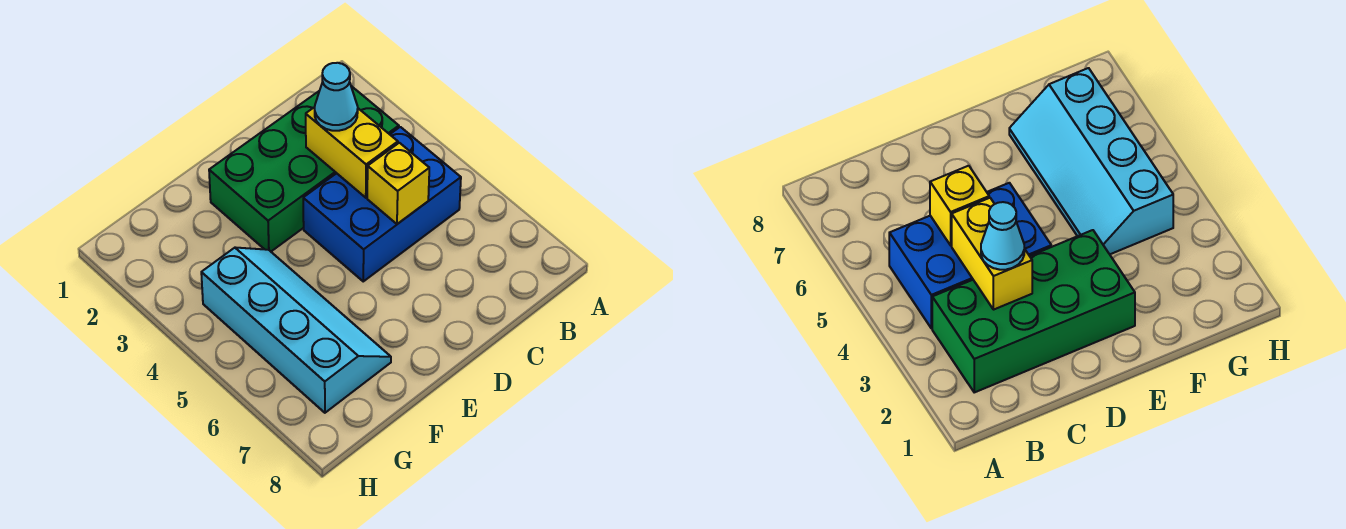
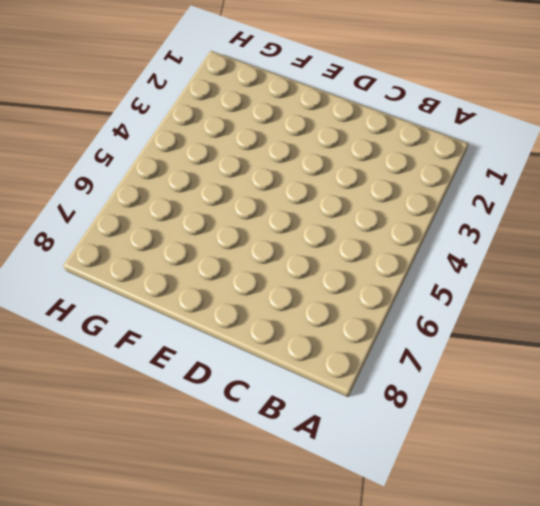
none -> green 2x4 brick [209,86,399,251]
none -> blue 2x3 brick [303,127,461,281]

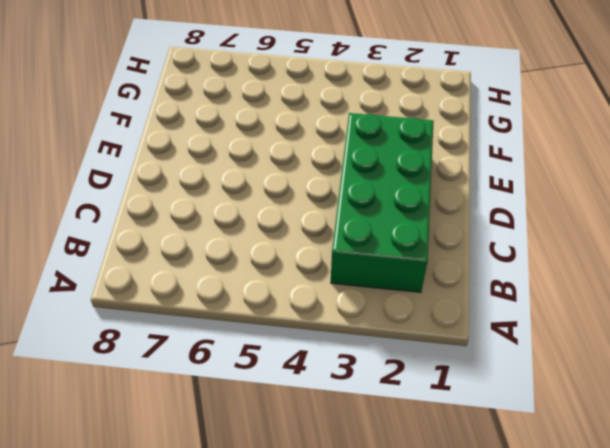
none -> blue 2x3 brick [303,127,461,281]
none -> cyan 2x4 slope [201,247,391,413]

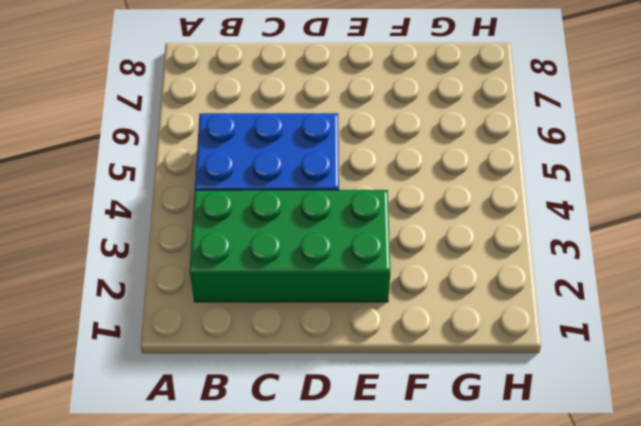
none -> cyan 2x4 slope [201,247,391,413]
none -> yellow 1x2 brick [306,107,398,198]

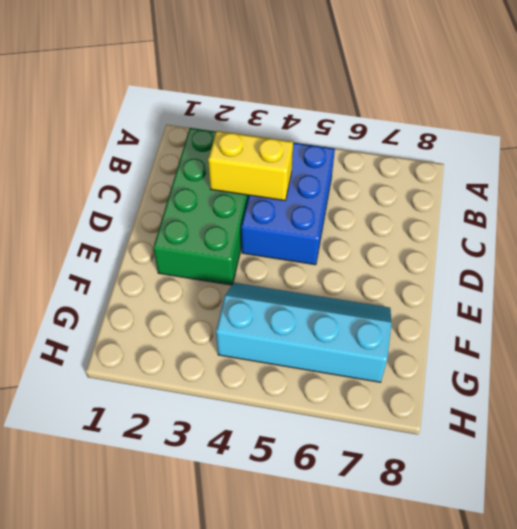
none -> yellow 1x1 brick [367,143,429,224]
none -> cyan 1x1 cone [315,63,358,131]

